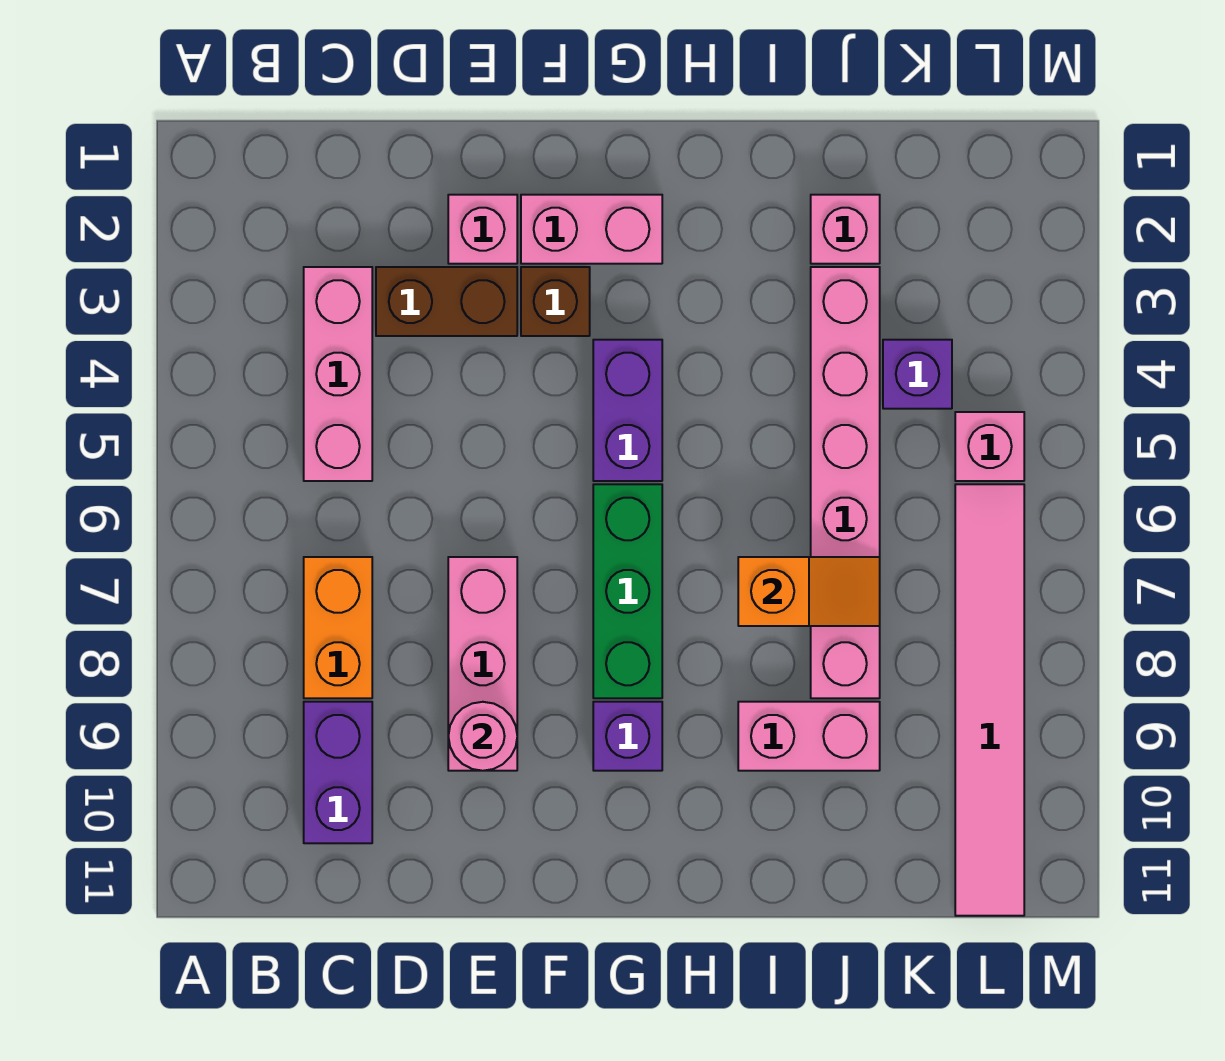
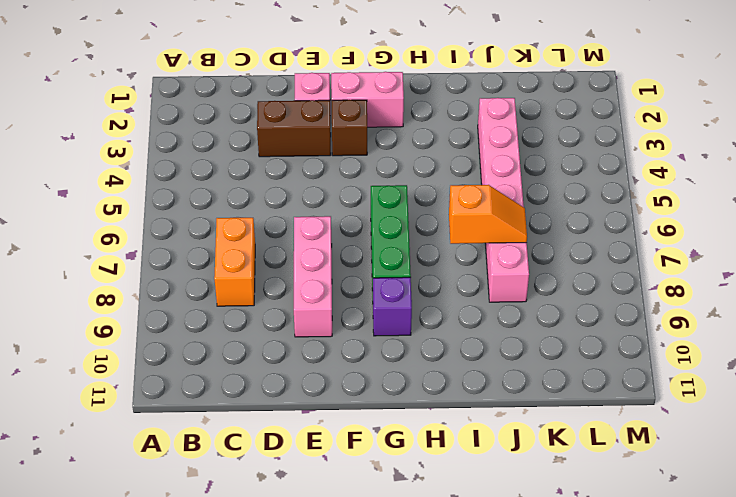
none -> pink 1x3 brick [304,267,372,481]
none -> purple 1x2 brick [304,702,372,843]
none -> purple 1x2 brick [593,340,662,481]

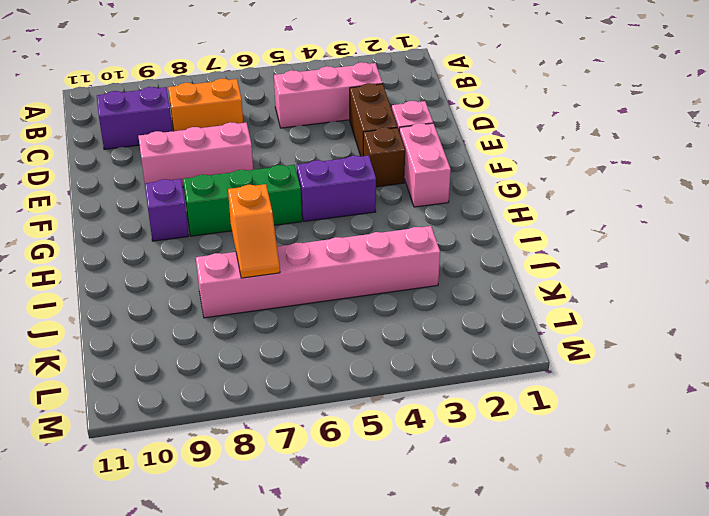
none -> pink 1x2 brick [738,702,880,771]
none -> pink 1x1 brick [811,195,880,264]
none -> purple 1x1 brick [883,340,952,409]

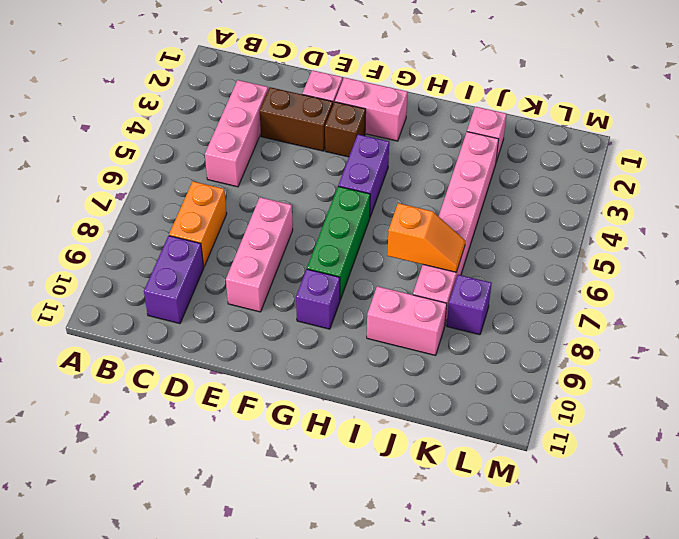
purple 1x1 brick [447,275,492,335] -> purple 1x1 brick moved to [883,340,952,409]
none -> pink 1x1 brick [955,412,1024,481]
none -> pink 1x6 tile [955,484,1024,916]
none -> pink 1x1 round brick [448,702,517,771]

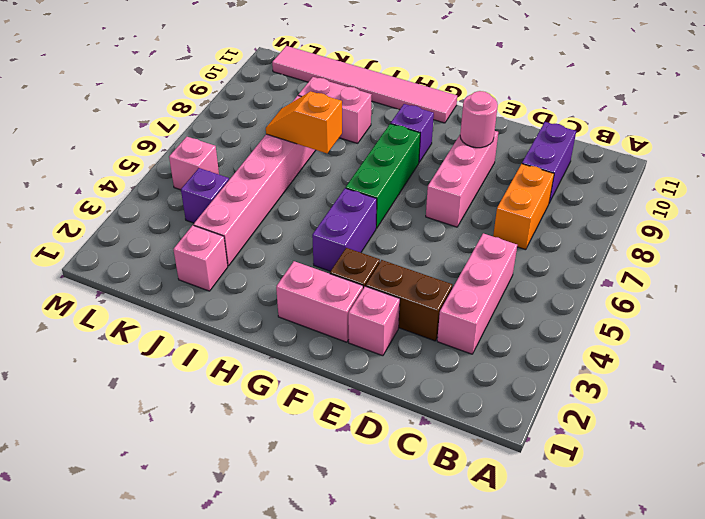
pink 1x6 tile [272,46,457,123] -> pink 1x6 tile turned to [955,484,1024,916]

